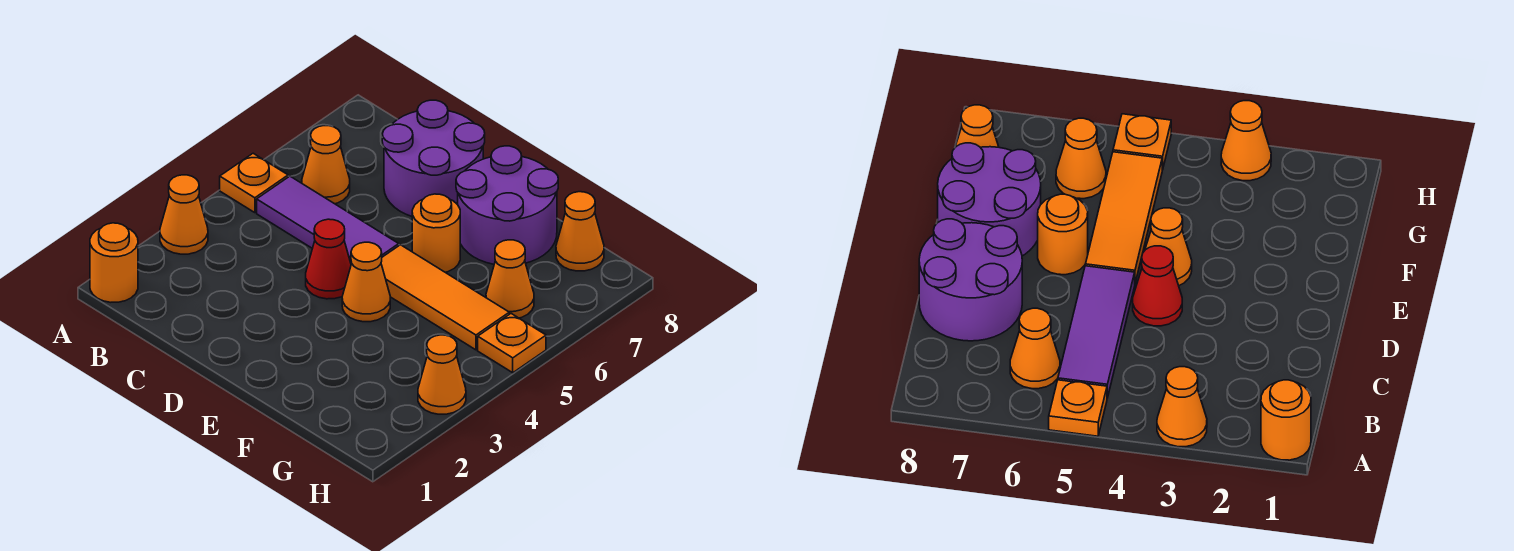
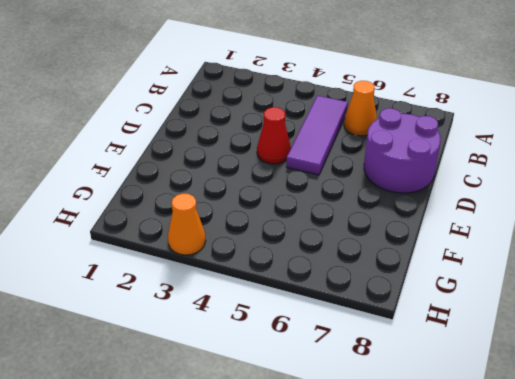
none -> orange 1x1 round brick [90,223,138,302]
none -> orange 1x1 cone [160,175,208,254]
none -> orange 1x1 plate [220,153,288,213]

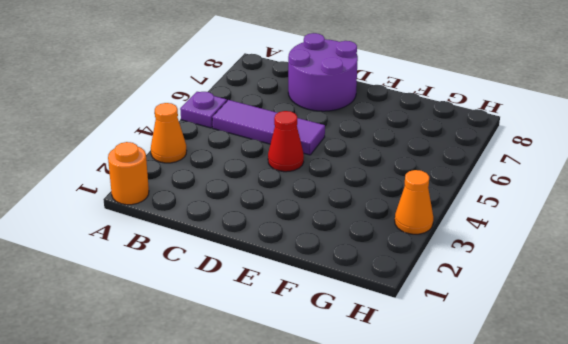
purple 1x1 plate [180,92,227,128] -> orange 1x1 plate [220,153,288,213]
none -> orange 1x1 cone [302,126,350,204]
none -> orange 1x1 cone [342,242,390,322]
none -> orange 1x3 tile [381,245,509,350]

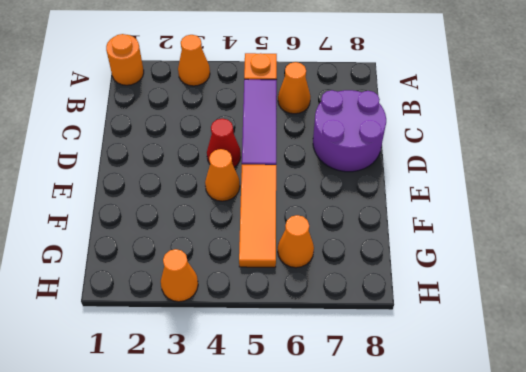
none -> orange 1x1 round brick [412,194,460,272]
none -> purple 2x2 round brick [456,146,558,264]
none -> orange 1x1 cone [556,192,604,271]

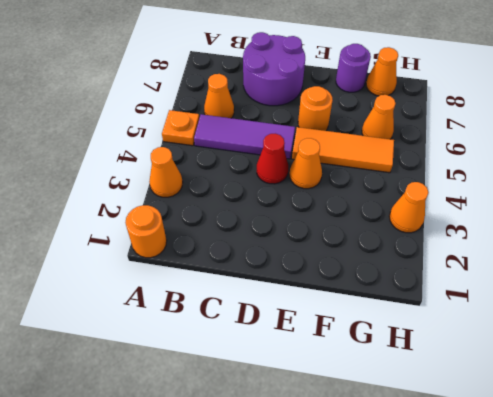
purple 1x1 round brick [336,44,371,92] -> purple 2x2 round brick [456,146,558,264]
none -> orange 1x1 plate [478,314,546,373]

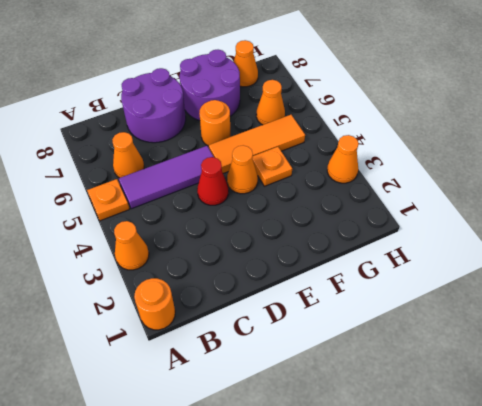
orange 1x1 plate [252,147,292,186] -> orange 1x1 plate moved to [478,314,546,373]

